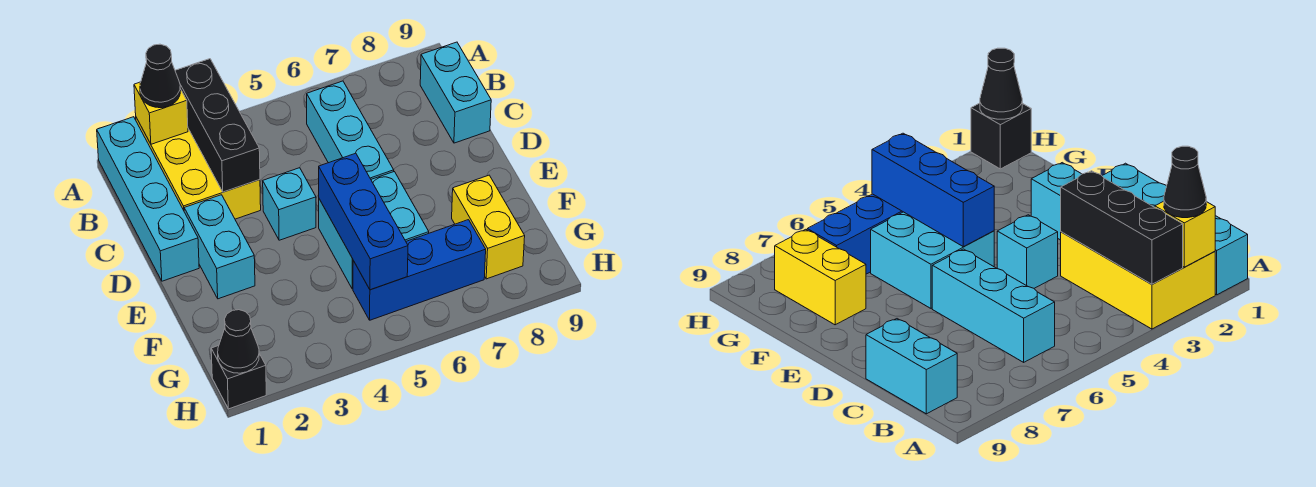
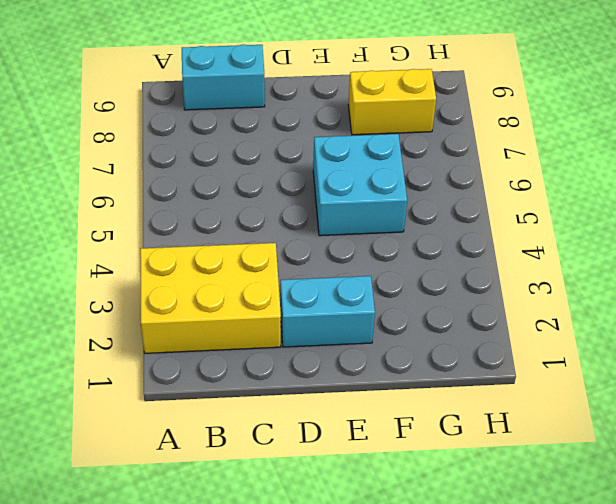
none -> cyan 1x4 brick [97,117,199,281]
none -> cyan 1x3 brick [307,81,394,179]
none -> cyan 1x1 brick [263,168,316,240]

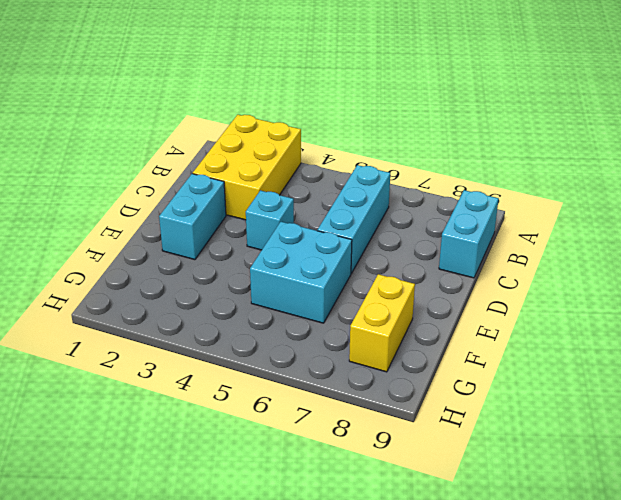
none -> cyan 1x4 brick [97,117,199,281]
none -> blue 1x3 brick [353,220,486,320]
none -> black 1x1 brick [211,346,266,409]

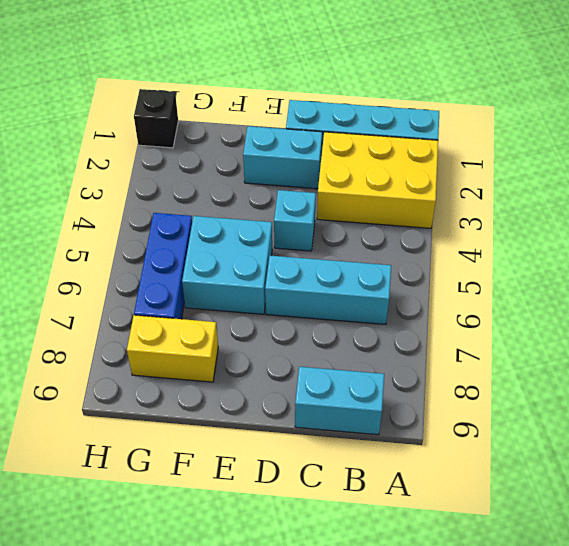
none -> yellow 1x1 brick [134,82,188,144]
none -> black 1x3 brick [175,59,260,192]
none -> blue 1x3 brick [319,153,408,290]

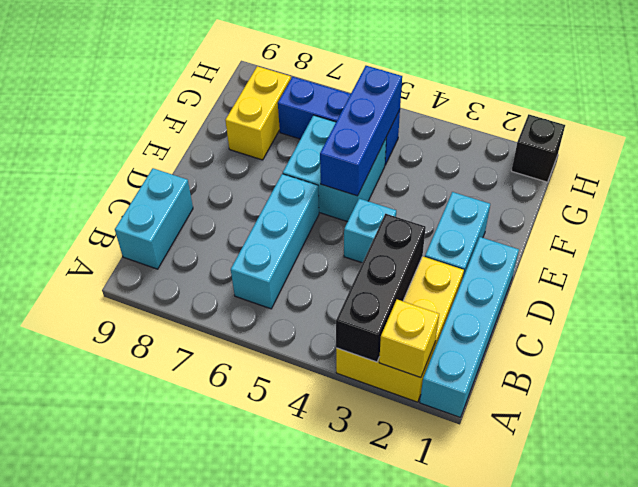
none -> black 1x1 cone [218,310,259,373]
none -> black 1x1 cone [140,44,181,108]

